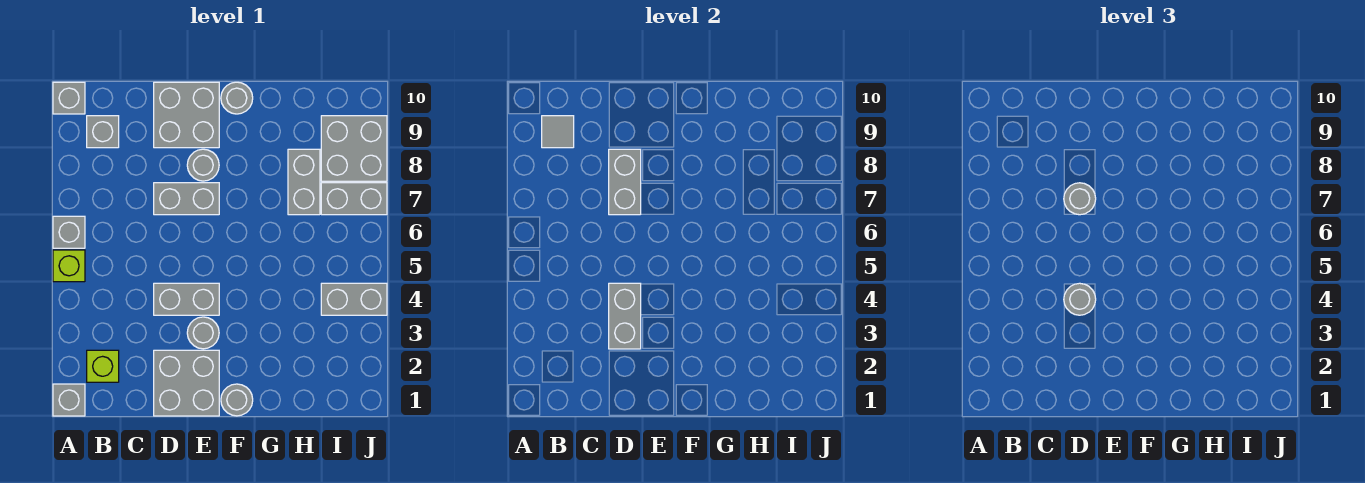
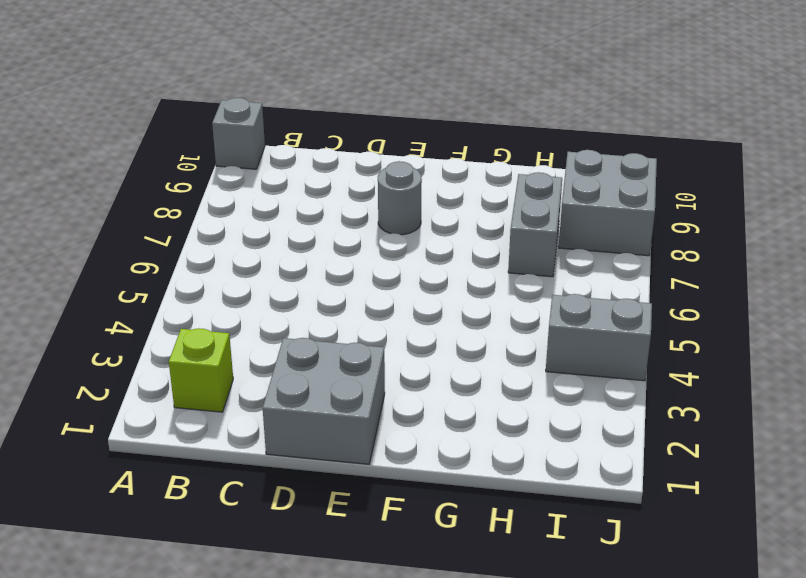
none -> grey 1x1 brick [53,384,85,416]
none -> lime 1x1 brick [53,250,85,282]
none -> grey 1x1 brick [53,216,85,248]

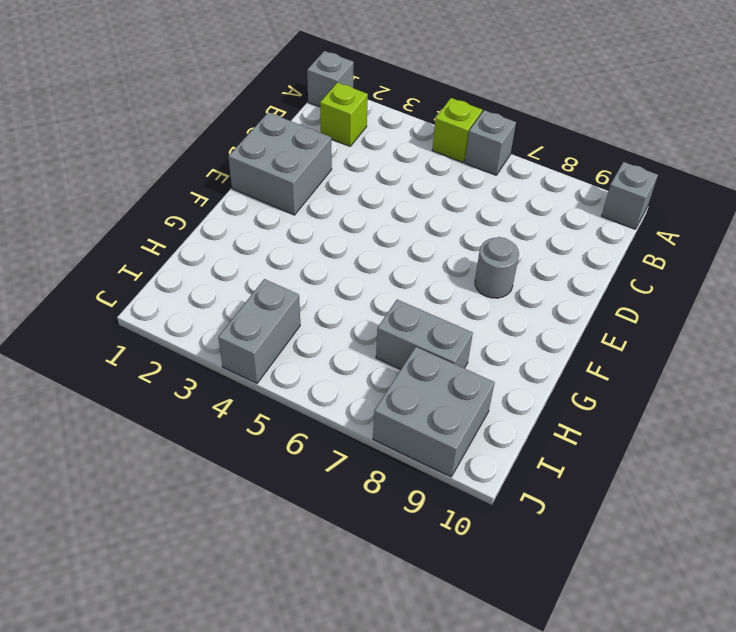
none -> grey 1x1 brick [87,116,119,148]
none -> grey 1x2 brick [154,283,219,315]
none -> grey 1x2 brick [154,183,219,215]

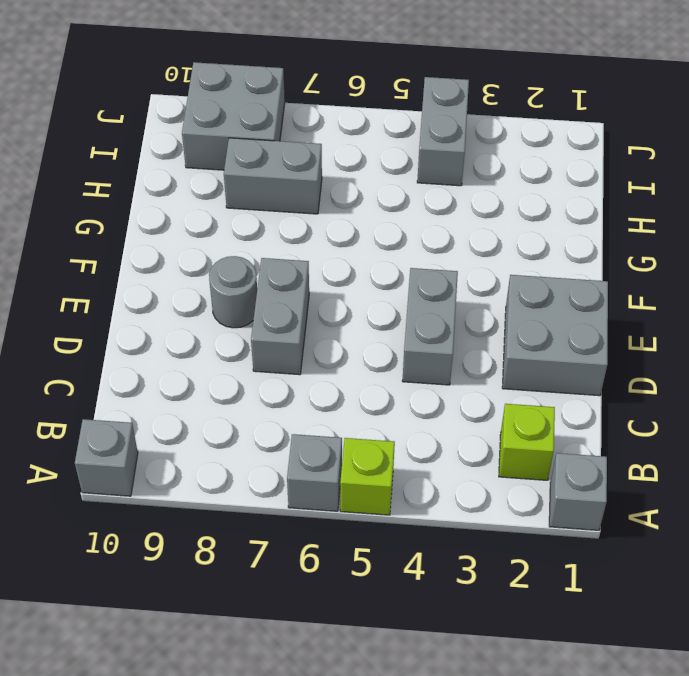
none -> grey 1x1 brick [87,116,119,148]
none -> grey 2x2 brick [154,82,219,148]
none -> grey 1x1 round brick [187,317,219,349]

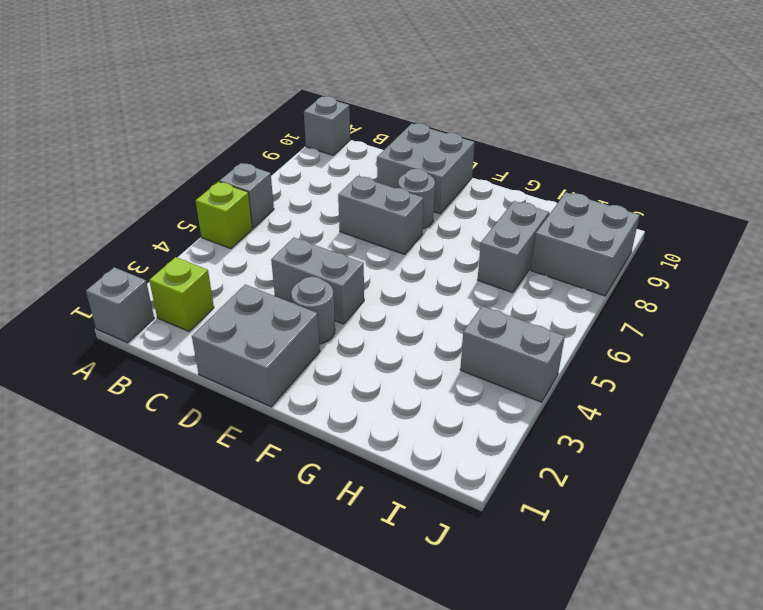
none -> grey 1x1 brick [87,116,119,148]
none -> grey 1x1 round brick [221,384,253,416]
none -> grey 1x1 round brick [221,82,253,114]

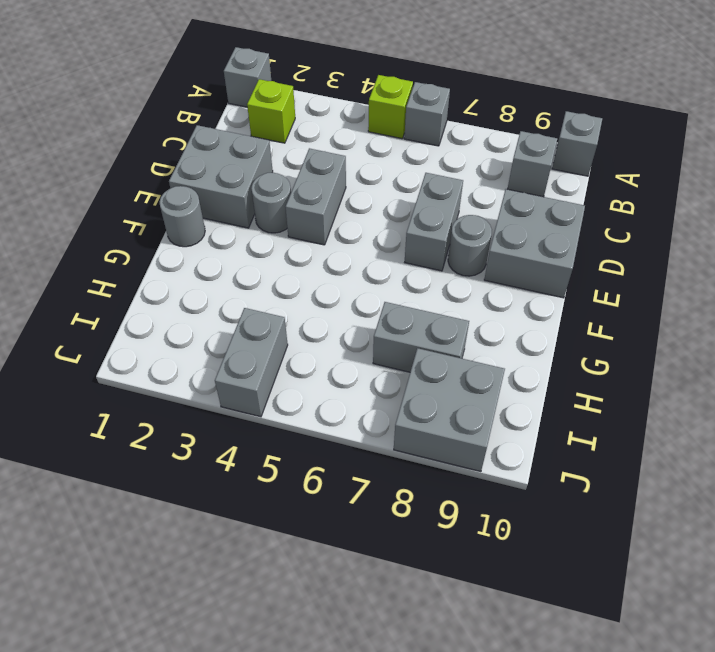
none -> grey 1x1 round brick [221,82,253,114]
none -> grey 1x2 brick [321,183,387,215]
none -> grey 1x1 tile [542,116,574,148]

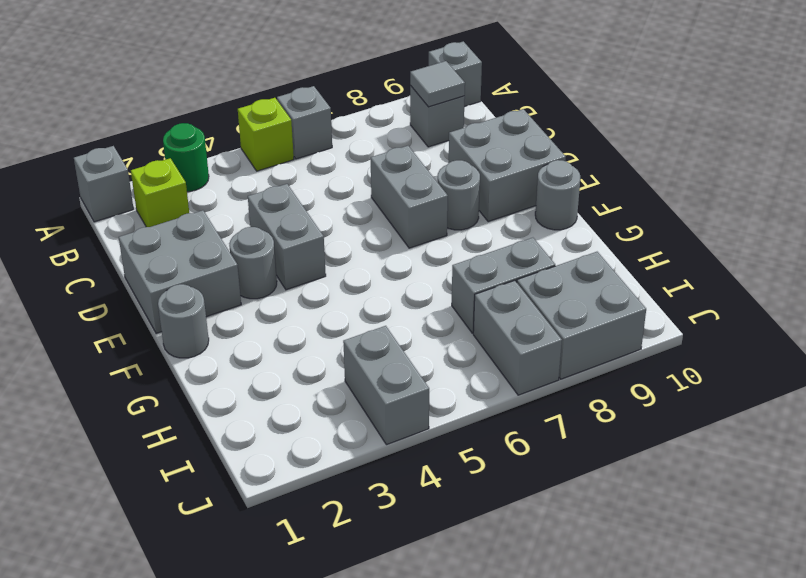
green 1x1 round brick [163,123,209,192] -> none
none -> grey 1x2 brick [609,283,641,349]
none -> grey 1x2 brick [609,149,641,215]
none -> grey 1x1 round brick [1064,283,1096,315]

